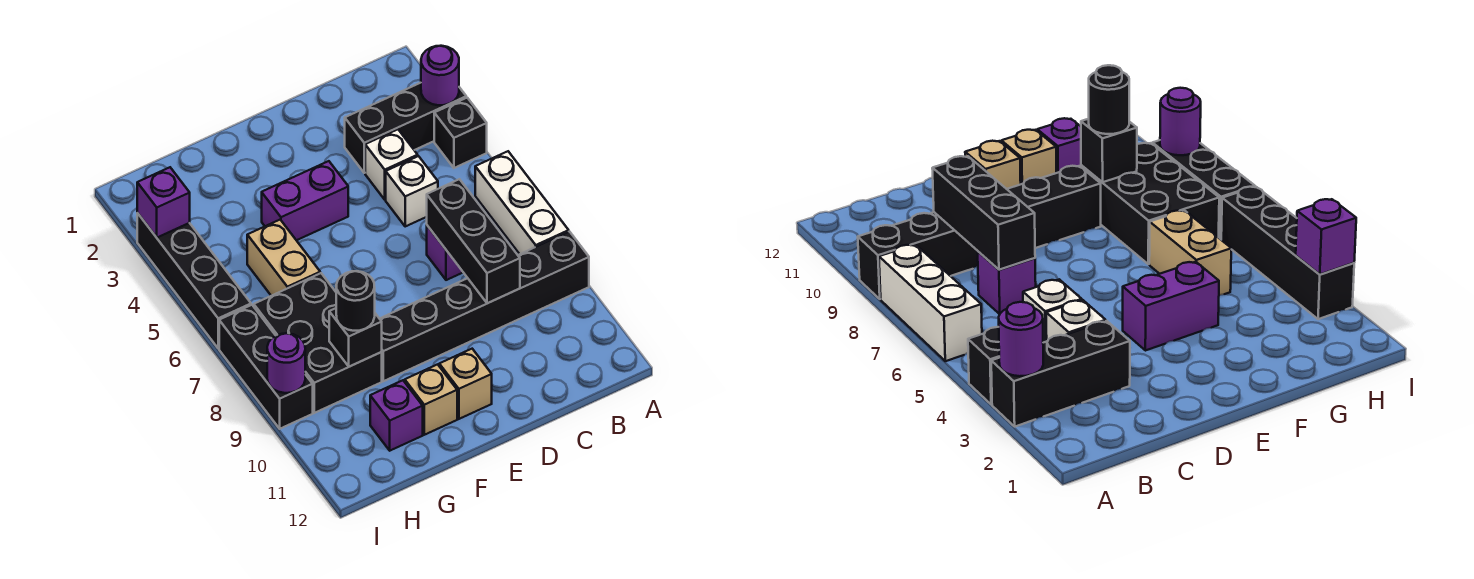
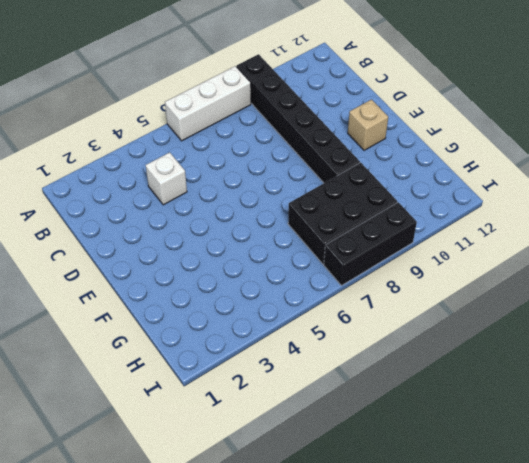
none -> black 1x3 brick [345,83,466,173]
none -> black 1x1 brick [434,98,487,168]
none -> white 1x1 brick [386,156,438,226]

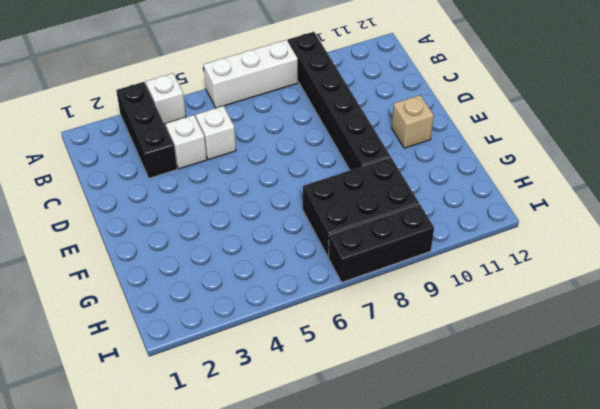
white 1x1 brick [146,73,186,124] -> black 1x1 brick [434,98,487,168]
none -> purple 1x1 brick [427,226,463,280]
none -> purple 1x2 brick [262,161,348,240]
none -> tan 1x1 brick [405,364,457,435]

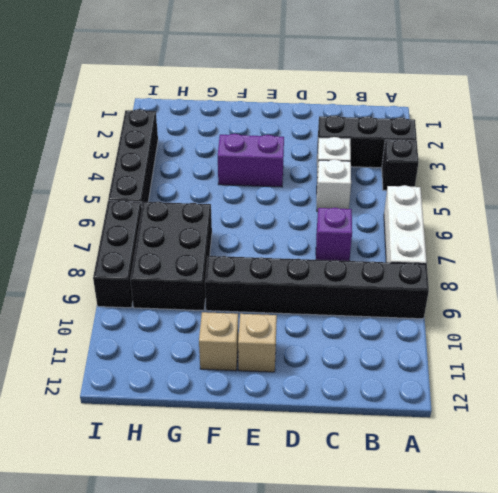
none -> tan 1x2 brick [247,220,320,296]
none -> purple 1x1 brick [370,380,423,451]
none -> purple 1x1 round brick [421,46,459,105]

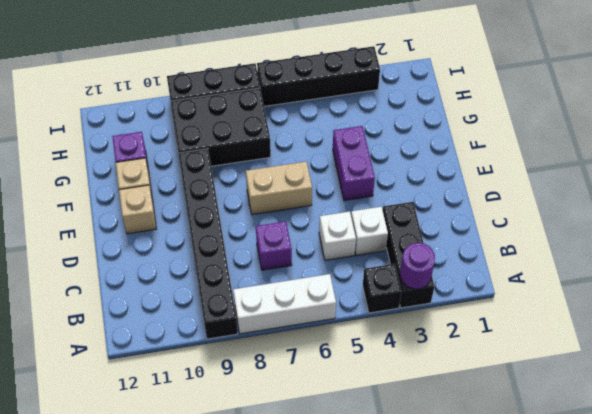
tan 1x2 brick [246,162,312,215] -> tan 1x2 brick moved to [247,220,320,296]
none -> black 1x3 brick [427,179,520,303]
none -> black 1x1 brick [329,308,382,367]
none -> purple 1x1 brick [137,167,190,238]

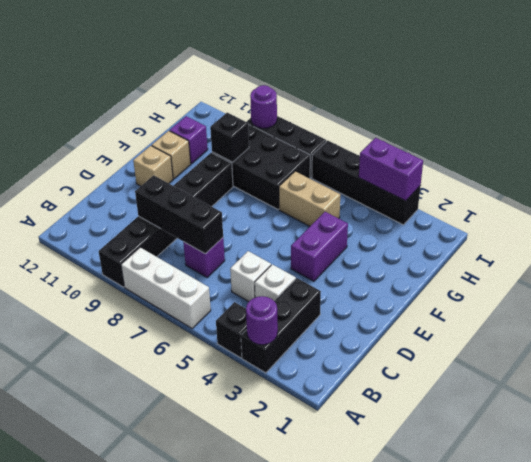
purple 1x2 brick [359,138,423,201] -> purple 1x1 brick [137,167,190,238]
none -> black 1x1 round brick [336,271,375,331]

